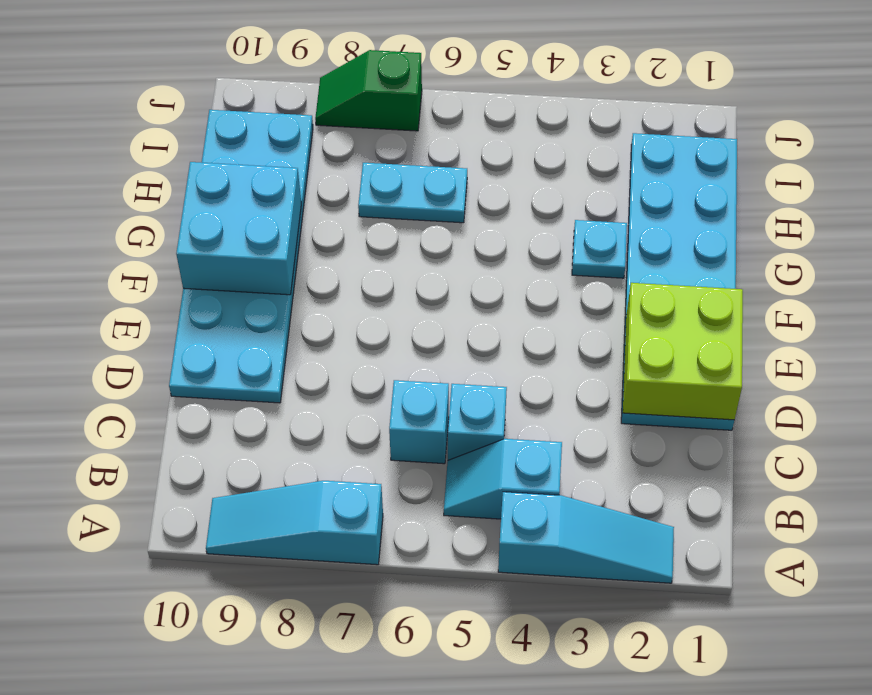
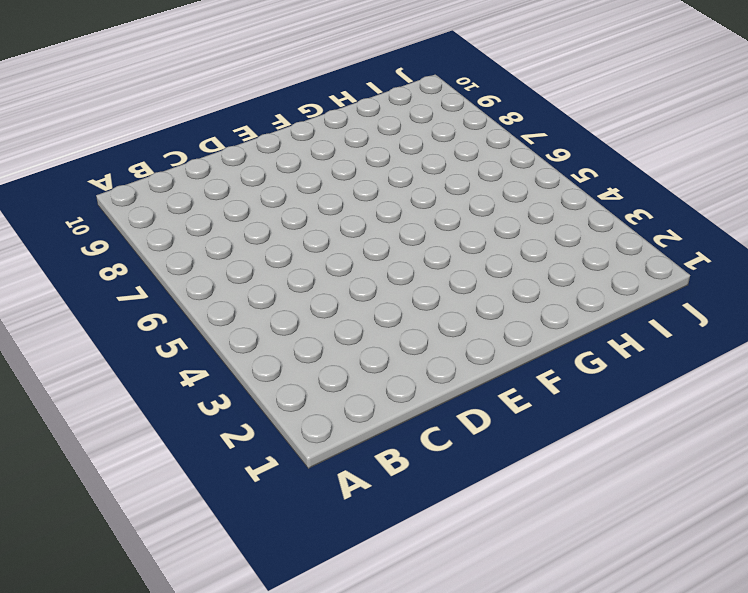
none -> cyan 1x3 slope [498,492,674,583]
none -> cyan 1x3 slope [206,481,383,565]
none -> cyan 1x2 slope [444,439,562,519]

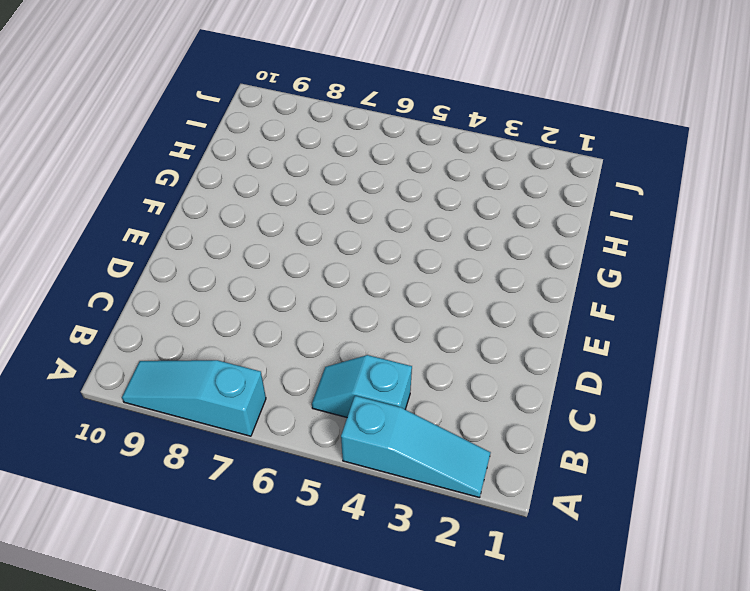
none -> cyan 1x1 brick [448,384,507,460]
none -> cyan 1x1 brick [389,380,449,464]
none -> cyan 2x6 plate [621,133,737,430]

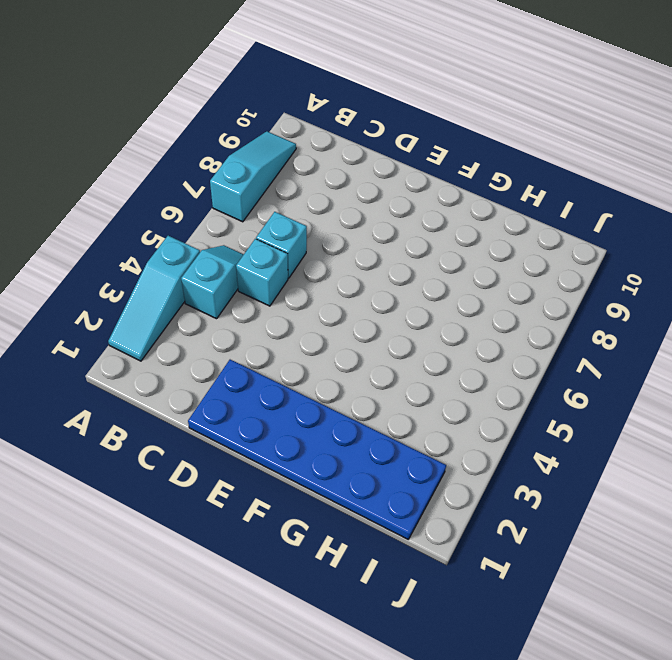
blue 2x6 plate [188,360,446,539] -> cyan 2x6 plate [621,133,737,430]
none -> cyan 2x6 plate [169,110,313,403]
none -> cyan 1x1 plate [572,220,627,278]
none -> cyan 1x2 plate [358,163,467,223]

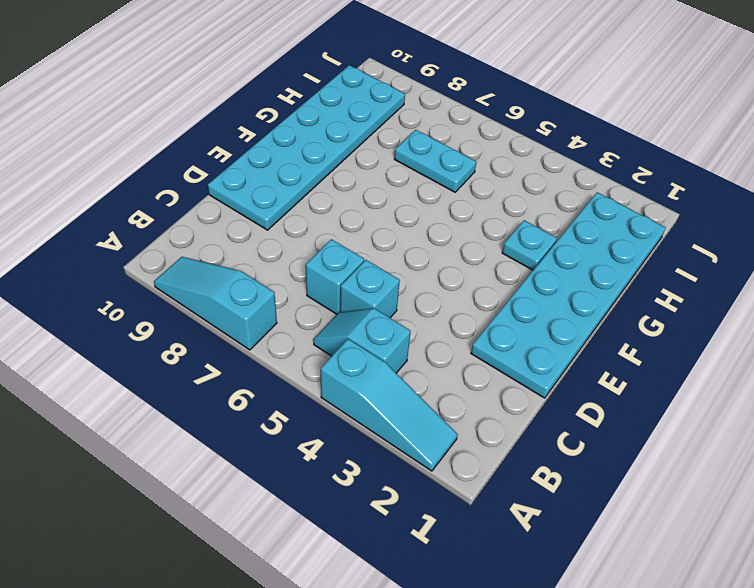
none -> green 1x2 slope [315,50,422,131]
none -> lime 2x2 brick [623,283,743,420]
none -> cyan 2x2 brick [176,162,301,295]

